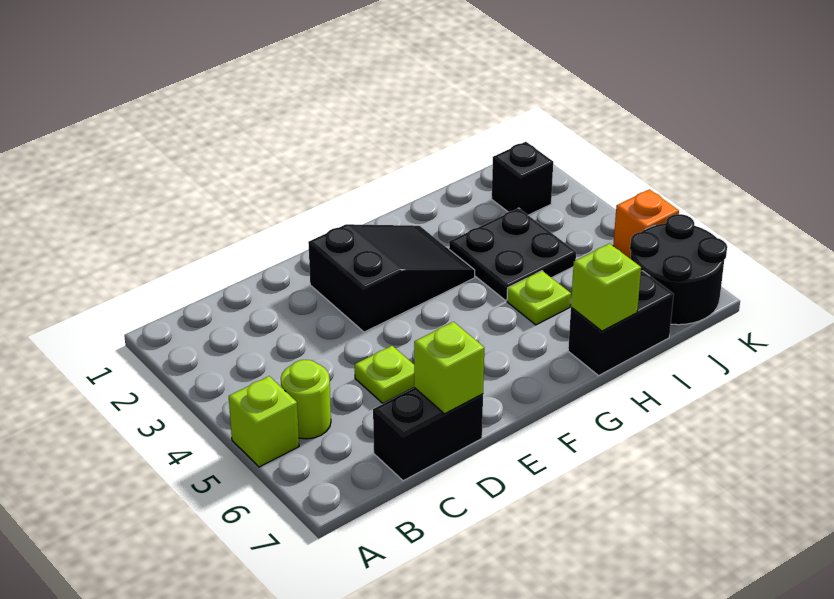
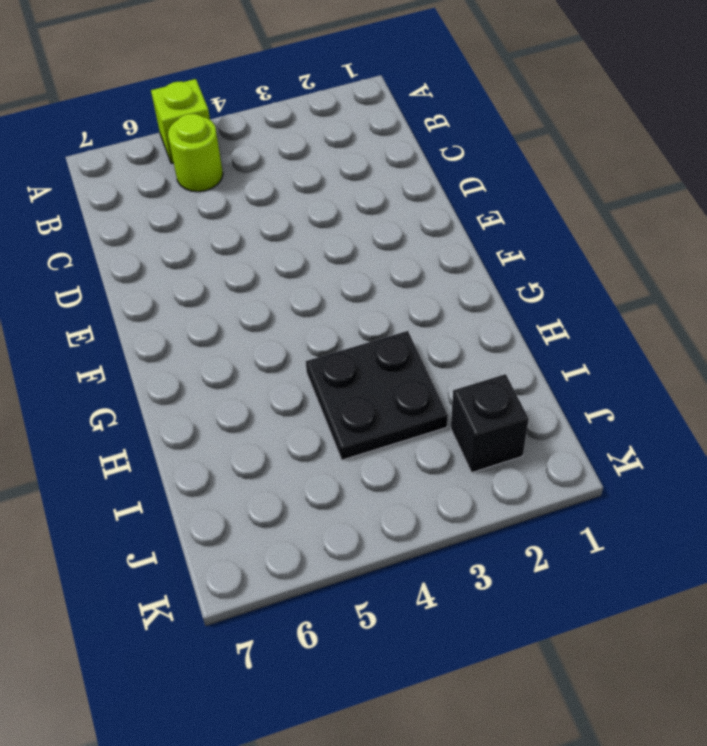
none -> black 1x2 brick [373,388,483,481]
none -> lime 1x1 plate [355,346,414,403]
none -> black 2x3 slope [308,224,475,332]

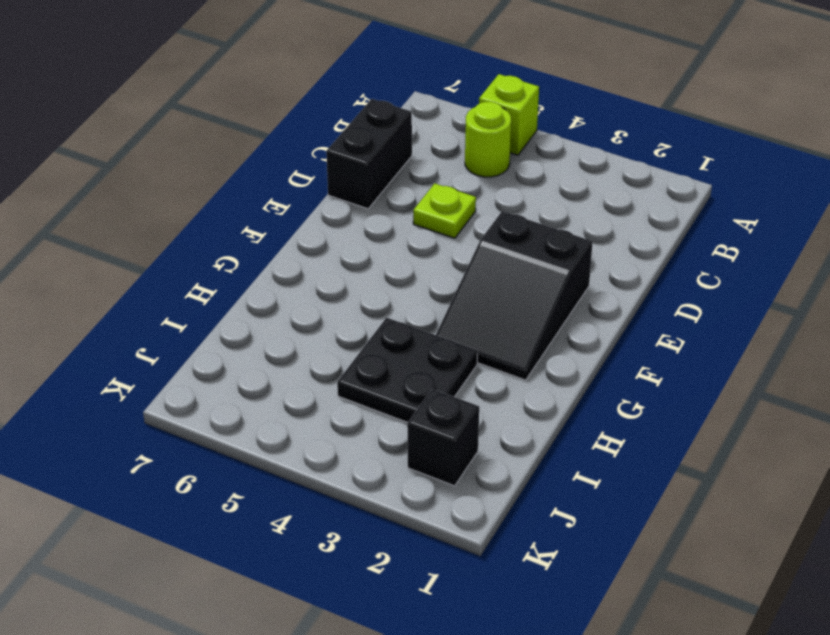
none -> lime 1x1 plate [507,271,571,325]
none -> black 1x2 brick [568,271,674,375]
none -> black 2x2 round brick [630,214,727,325]

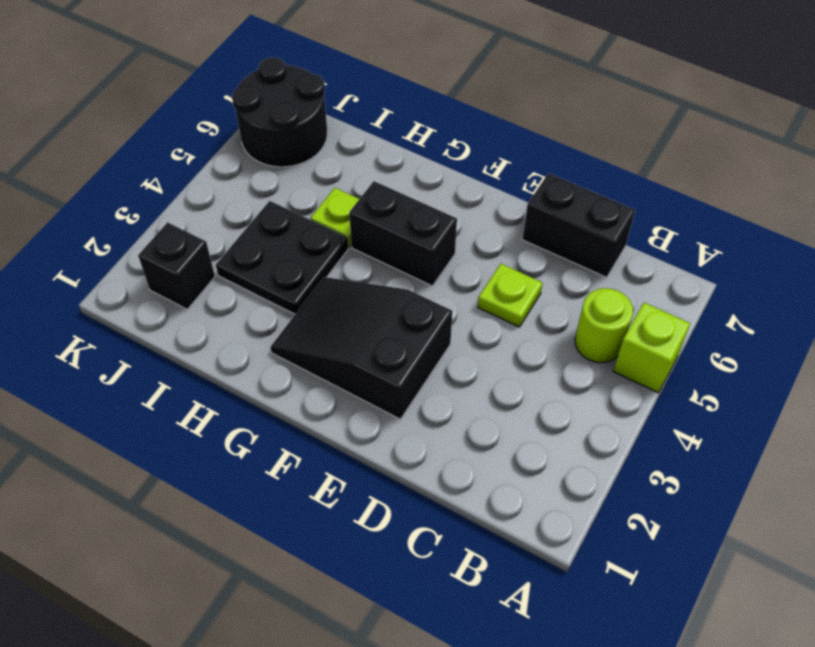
black 1x2 brick [349,181,457,286] -> black 1x2 brick moved to [568,271,674,375]
none -> orange 1x1 brick [613,189,679,259]
none -> lime 1x1 brick [414,322,484,414]
none -> lime 1x1 brick [571,244,641,331]

